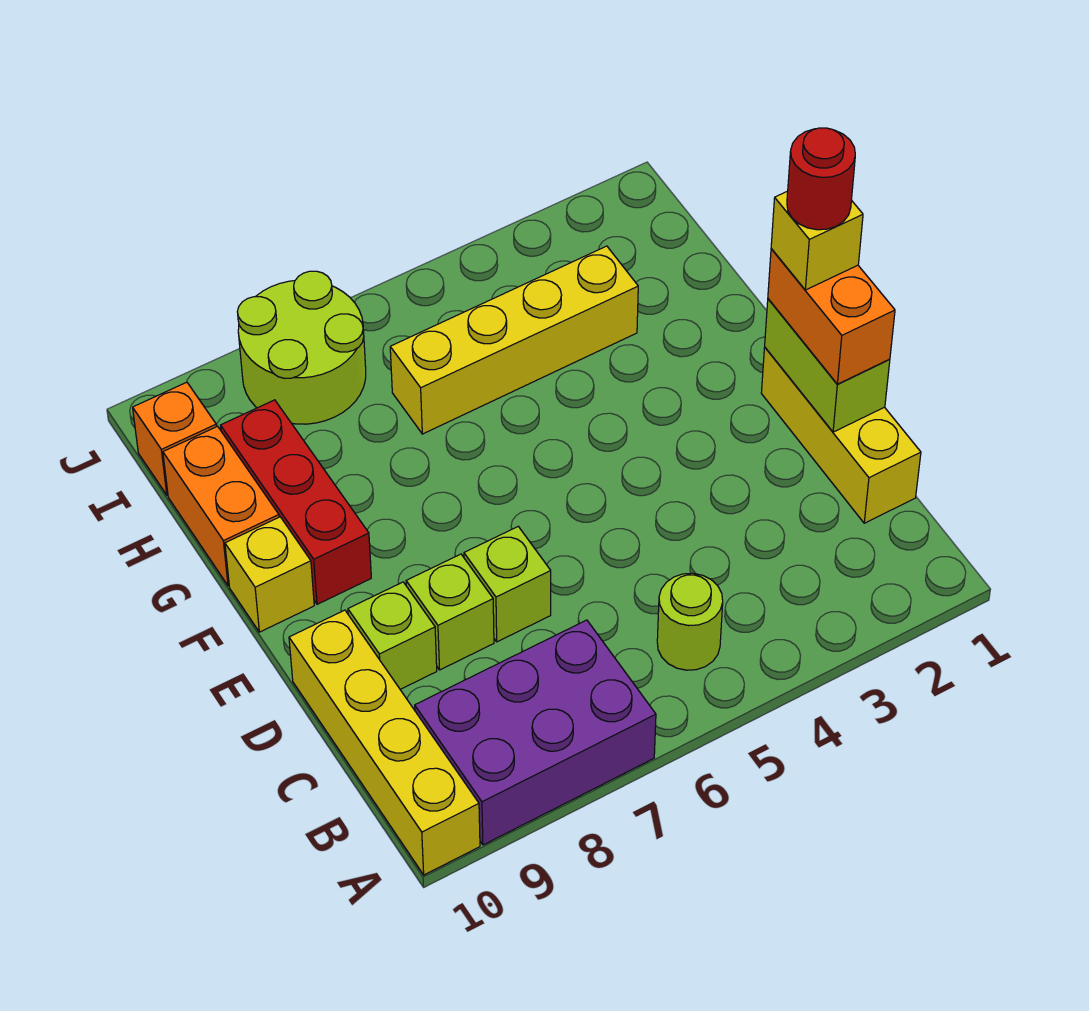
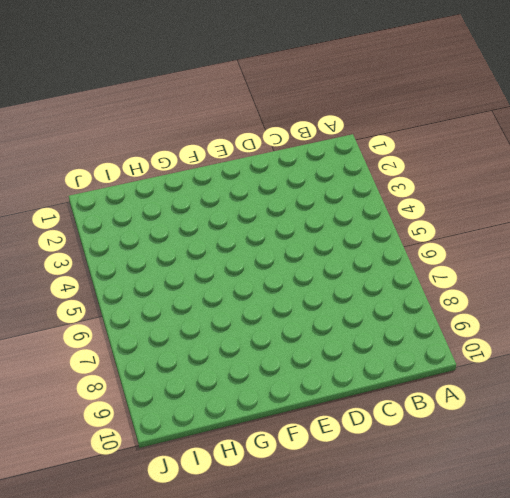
none -> purple 2x3 brick [415,620,656,845]
none -> yellow 1x4 brick [289,610,480,875]
none -> lime 1x1 round brick [657,573,723,670]

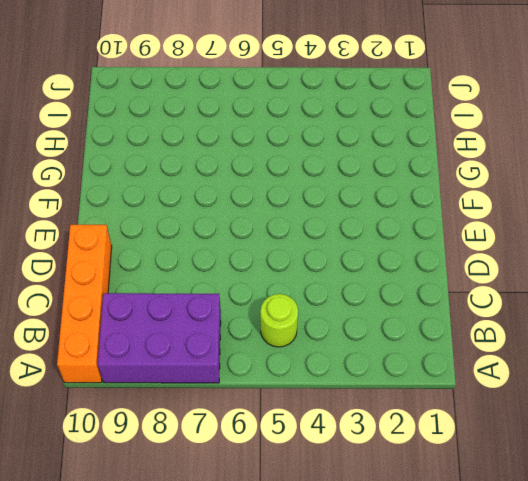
orange 1x4 brick [57,225,112,383] -> yellow 1x4 brick [289,610,480,875]
none -> yellow 1x3 brick [761,347,921,523]
none -> lime 1x1 brick [464,527,551,642]
none -> lime 1x1 brick [406,554,494,670]

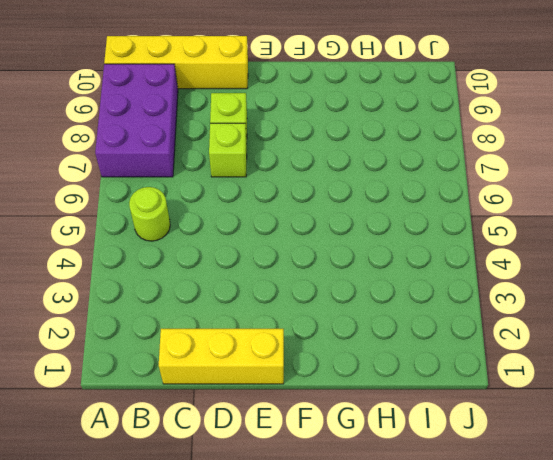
none -> lime 1x1 brick [348,582,437,689]
none -> red 1x3 brick [221,400,371,604]
none -> yellow 1x1 brick [225,517,314,632]

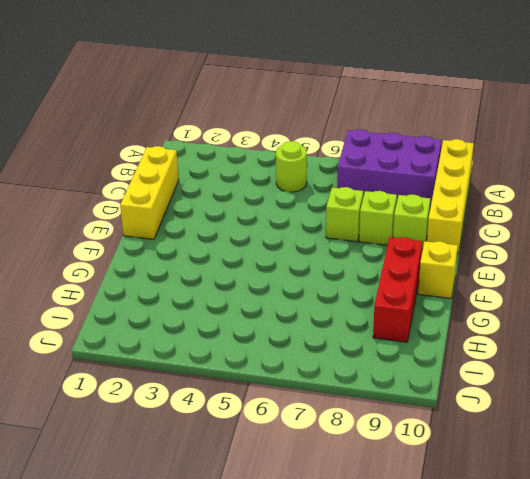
none -> orange 1x2 brick [163,426,279,586]
none -> yellow 1x4 brick [390,246,638,434]
none -> lime 2x2 round brick [237,271,366,424]

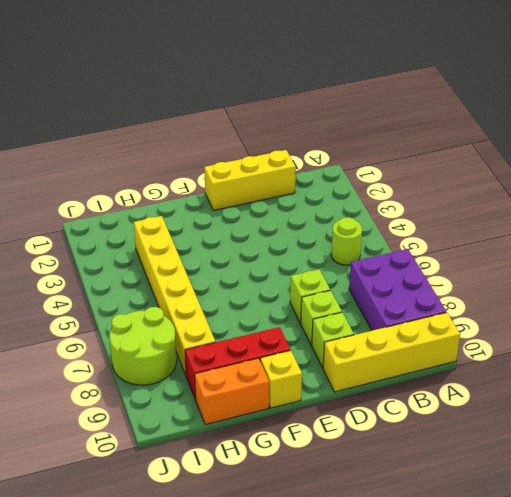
yellow 1x6 brick [134,216,215,375] -> yellow 1x4 brick [390,246,638,434]
none -> orange 1x1 brick [133,382,216,495]
none -> lime 1x2 brick [765,299,890,432]
none -> orange 1x2 brick [768,249,895,384]

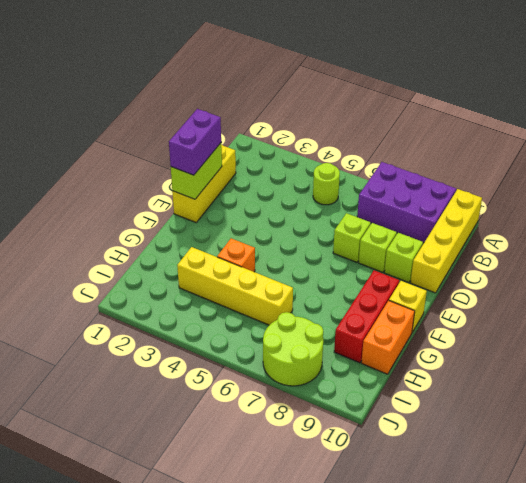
purple 1x2 brick [169,109,221,175] -> orange 1x2 brick [768,249,895,384]
orange 1x1 brick [217,238,255,272] -> orange 1x1 brick moved to [133,382,216,495]
none -> yellow 1x1 brick [771,191,863,290]
none -> red 1x1 round brick [787,128,855,230]

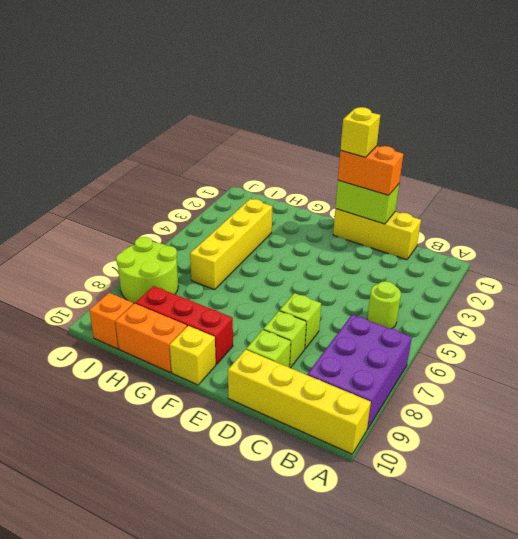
none -> red 1x1 round brick [787,128,855,230]

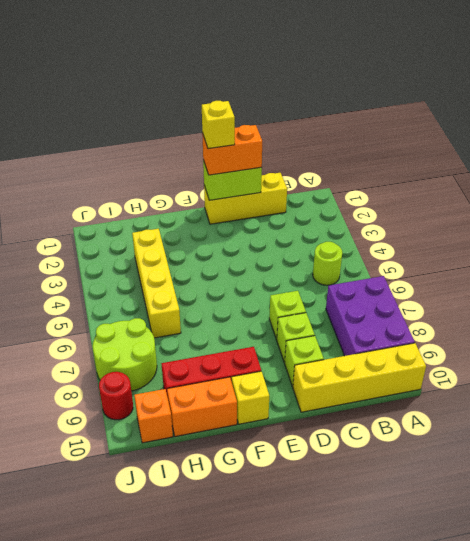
red 1x1 round brick [99,372,133,420] -> red 1x1 round brick moved to [787,128,855,230]

